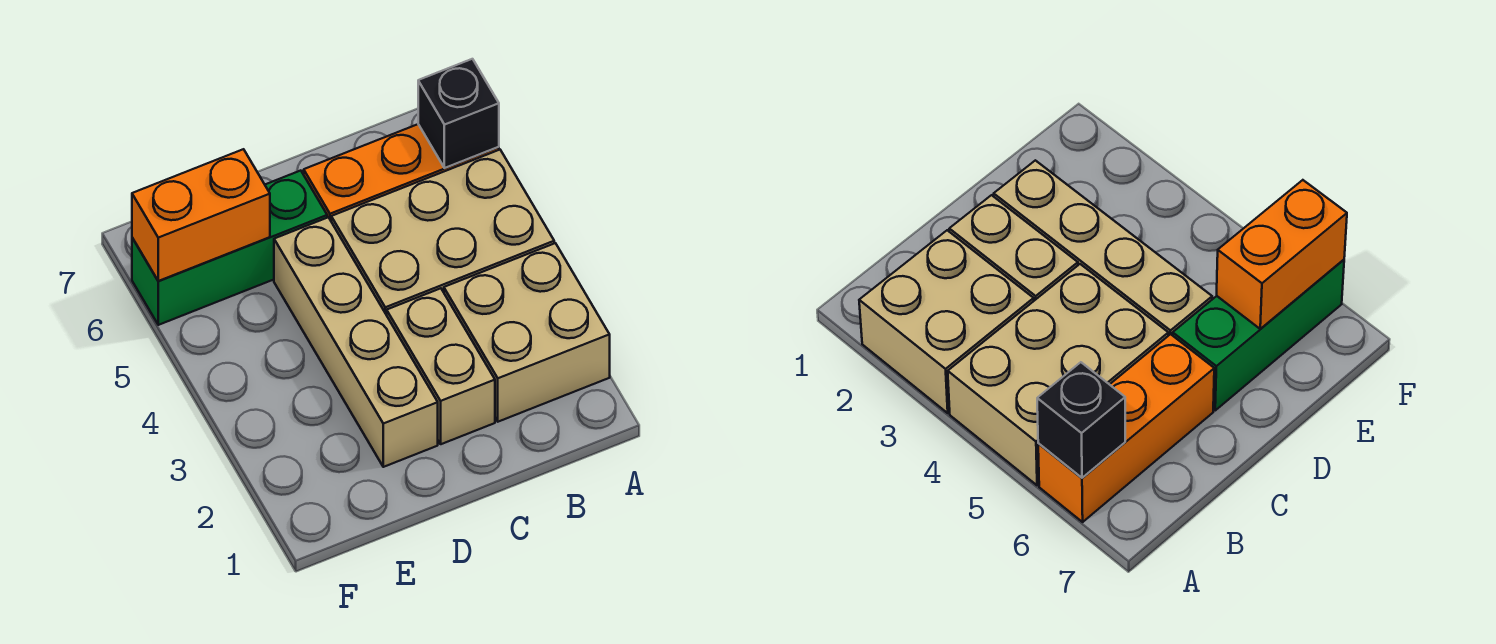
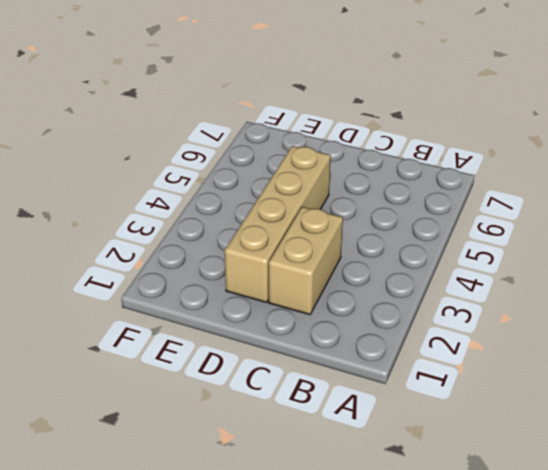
none -> tan 2x2 brick [444,243,610,422]
none -> tan 2x3 brick [331,150,554,315]

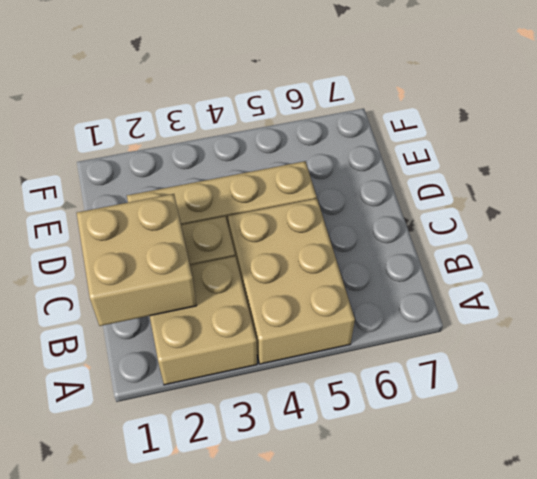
tan 2x2 brick [77,194,197,326] -> none
none -> orange 1x3 brick [304,124,499,220]
none -> green 1x3 brick [132,171,327,325]

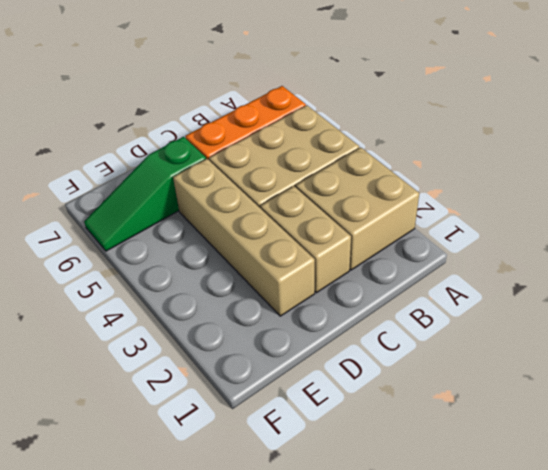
green 1x3 slope [84,137,206,251] -> green 1x3 brick [132,171,327,325]
none -> black 1x1 brick [418,59,499,168]
none -> orange 1x2 brick [132,149,270,281]

